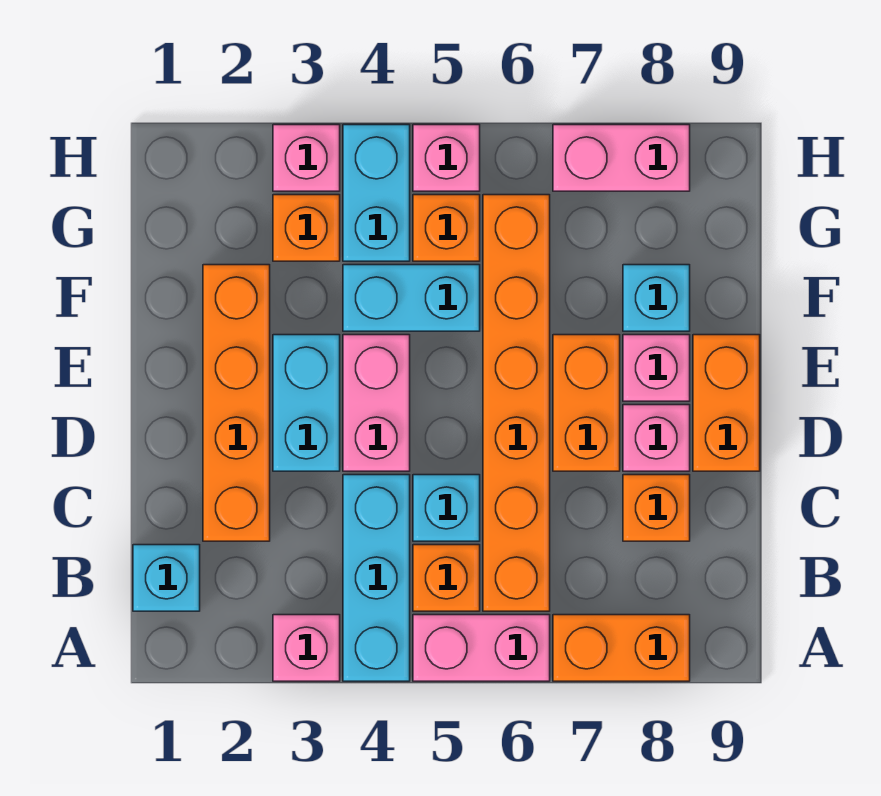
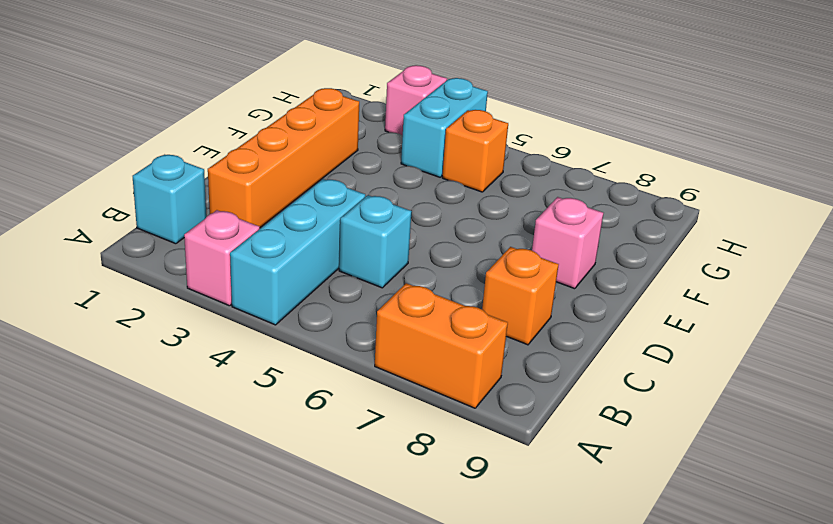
none -> pink 1x2 brick [413,615,550,681]
none -> orange 1x1 brick [413,545,480,611]
none -> orange 1x6 brick [483,195,550,611]

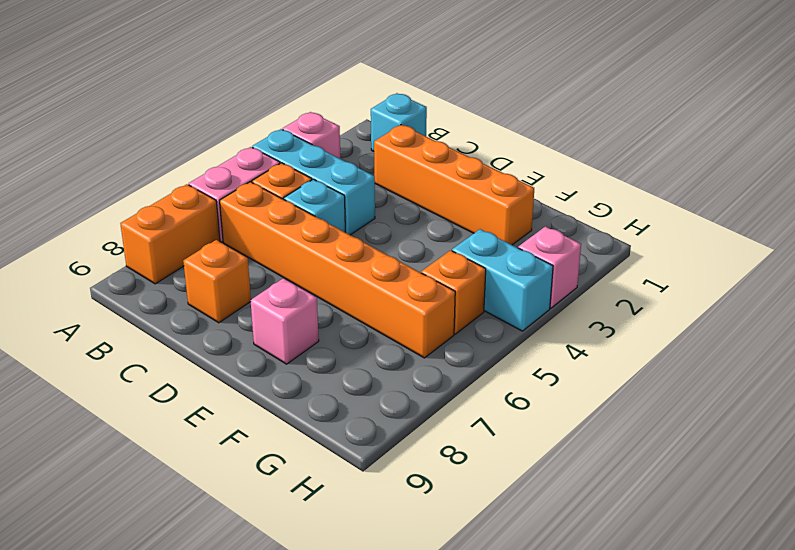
none -> cyan 1x2 brick [273,335,340,471]
none -> pink 1x2 brick [343,335,410,471]
none -> orange 1x2 brick [553,335,620,471]

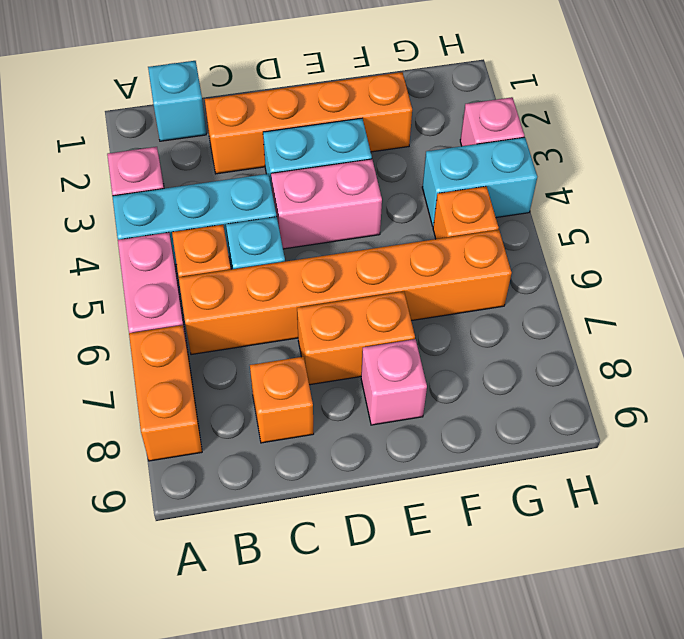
none -> pink 1x1 brick [623,405,690,471]
none -> orange 1x2 brick [693,335,760,471]
none -> cyan 1x2 brick [343,265,480,331]

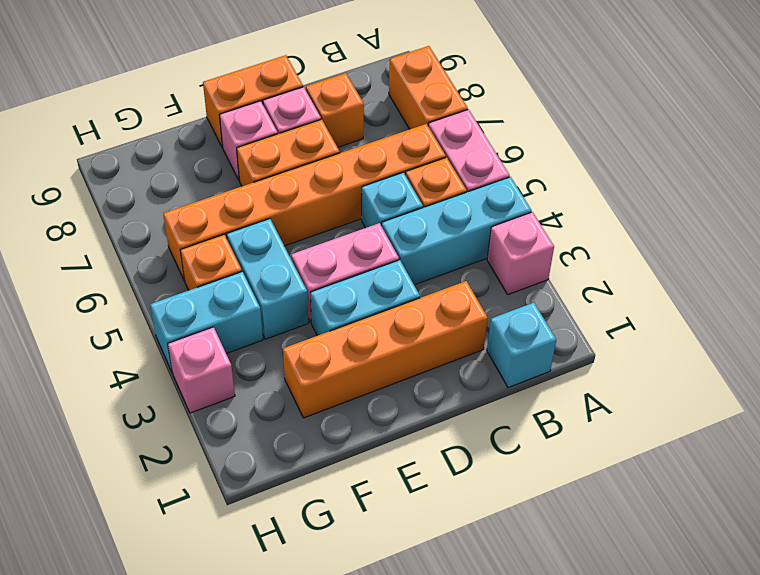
none -> cyan 1x1 brick [623,265,690,331]
none -> orange 1x1 brick [273,195,340,261]
none -> pink 1x1 brick [413,125,480,191]

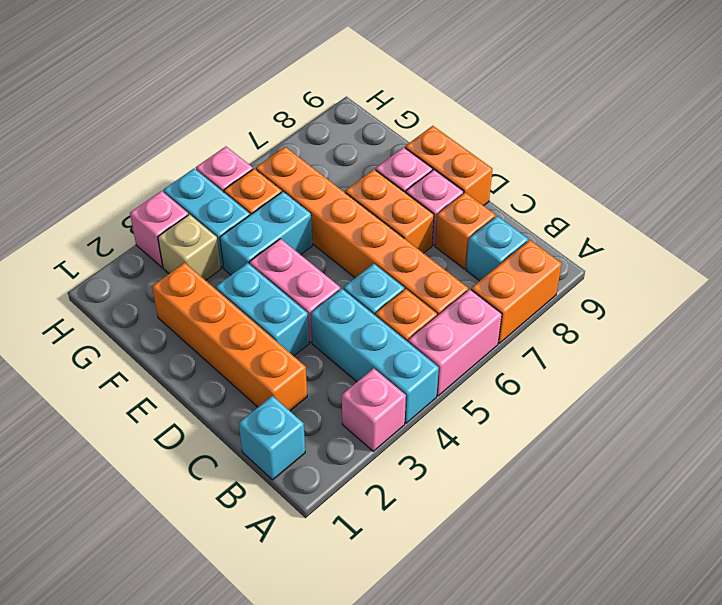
cyan 1x1 brick [466,216,528,281] -> cyan 1x1 brick moved to [623,265,690,331]
tan 1x1 brick [158,214,221,280] -> orange 1x1 brick [273,195,340,261]
none -> pink 1x2 brick [553,125,690,191]

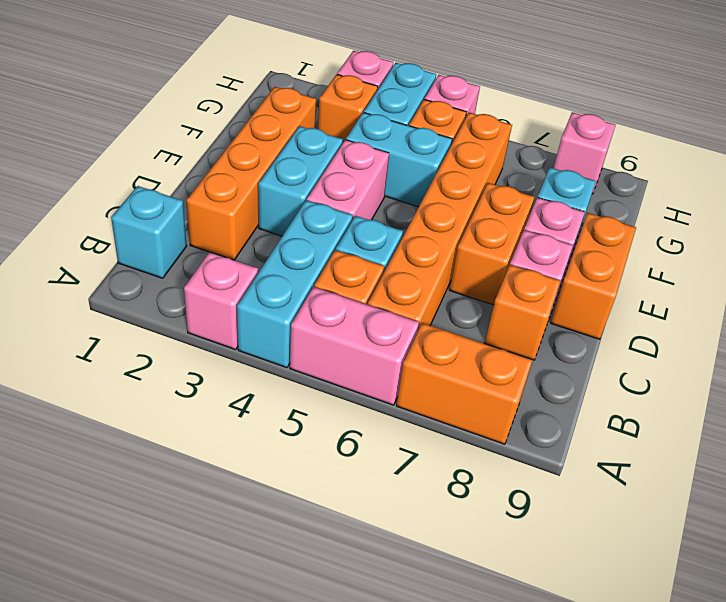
pink 1x1 brick [553,112,615,194] -> pink 1x2 brick [553,125,690,191]

